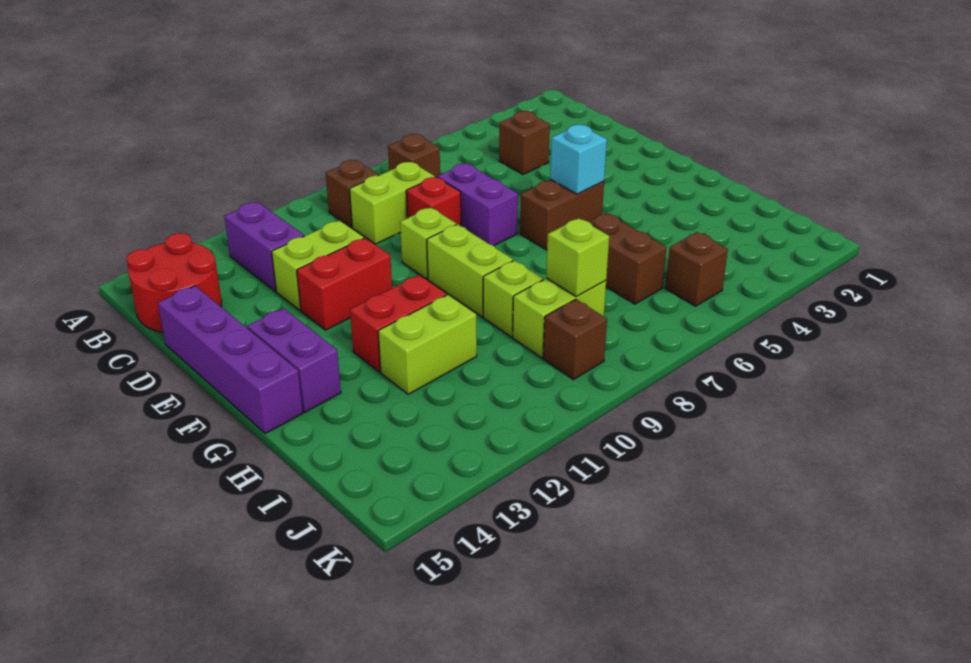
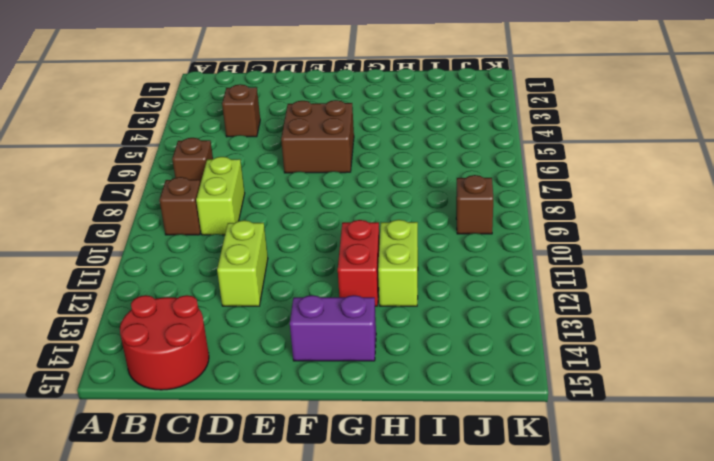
brown 2x2 brick [281,100,354,173] -> brown 1x2 brick [520,179,604,250]
none -> purple 1x2 brick [224,202,304,291]
none -> purple 1x2 brick [437,164,518,246]
none -> red 1x1 brick [406,177,461,226]

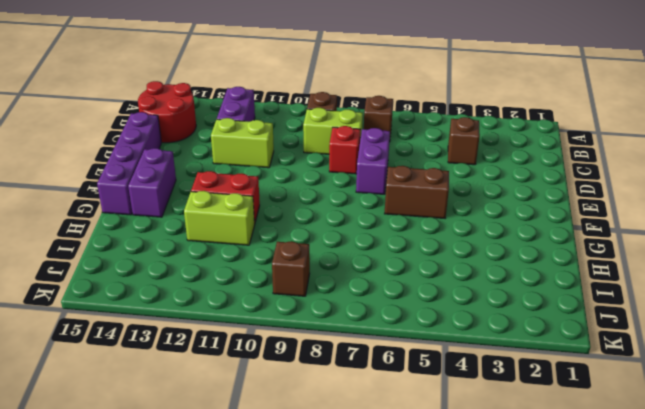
none -> lime 1x1 brick [400,207,456,279]
none -> red 1x2 brick [297,238,392,330]
none -> lime 1x2 brick [427,224,513,317]

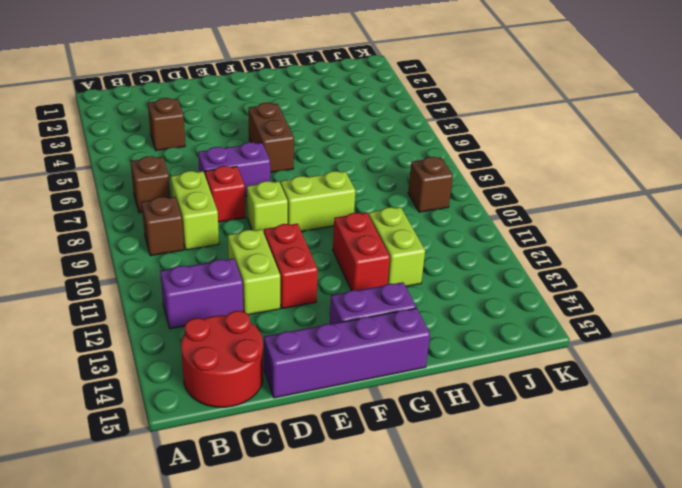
none -> brown 1x2 brick [589,213,667,304]
none -> lime 1x1 brick [483,260,543,337]
none -> lime 1x2 brick [513,278,606,358]

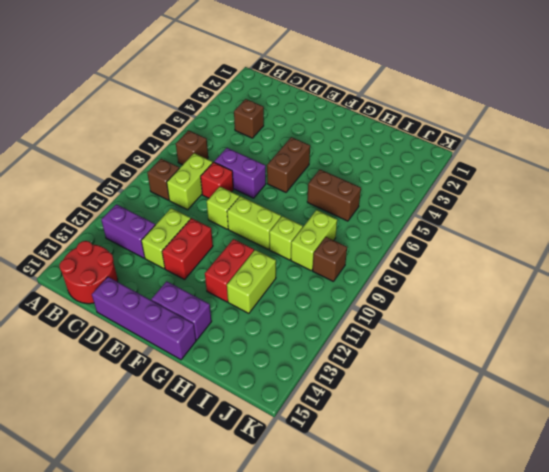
none -> brown 1x1 brick [665,232,728,306]
none -> cyan 1x1 brick [550,125,607,194]
none -> lime 1x1 brick [546,218,609,297]

